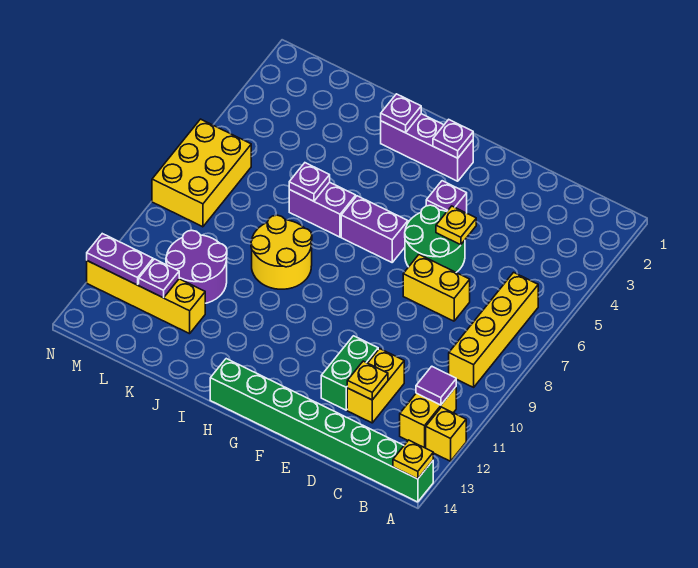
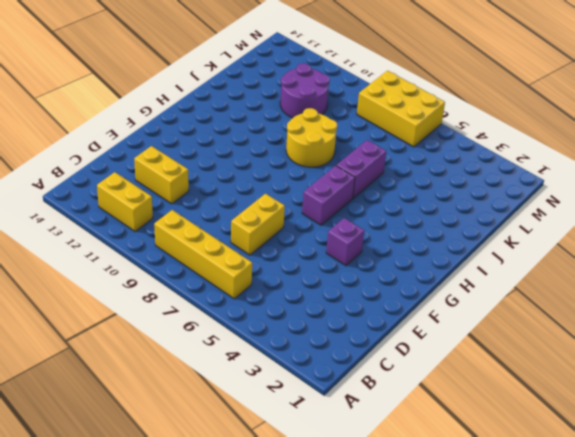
none -> yellow 1x1 brick [426,407,466,461]
none -> green 1x8 brick [210,359,433,502]
none -> green 2x2 round brick [405,205,465,272]

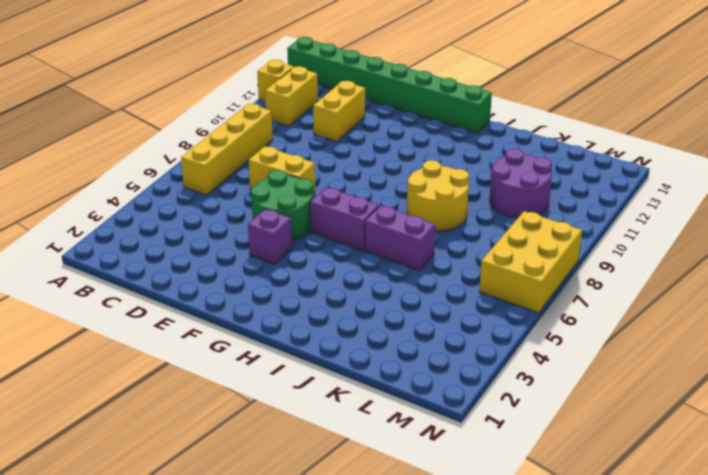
none -> green 1x2 brick [321,336,378,410]
none -> purple 1x3 brick [381,114,473,181]
none -> yellow 1x4 brick [87,261,205,334]

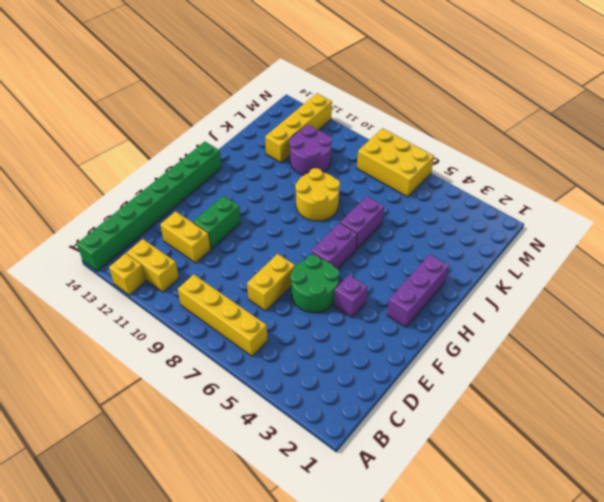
green 1x2 brick [193,196,241,249] -> green 1x2 brick turned to [321,336,378,410]
none -> yellow 1x1 plate [393,440,433,479]
none -> purple 1x1 tile [416,366,456,405]
none -> yellow 1x1 plate [347,361,388,400]

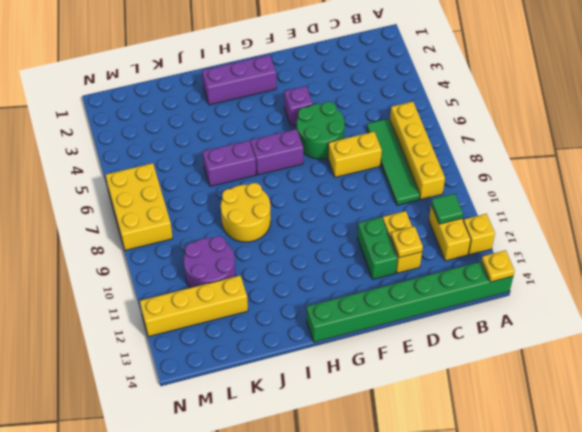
green 1x1 tile [431,194,463,224] -> purple 1x1 tile [416,366,456,405]
green 1x4 tile [367,119,420,205] -> none
none -> yellow 1x1 plate [436,206,476,245]
none -> purple 1x1 plate [433,120,473,158]
none -> purple 1x1 plate [381,94,421,133]

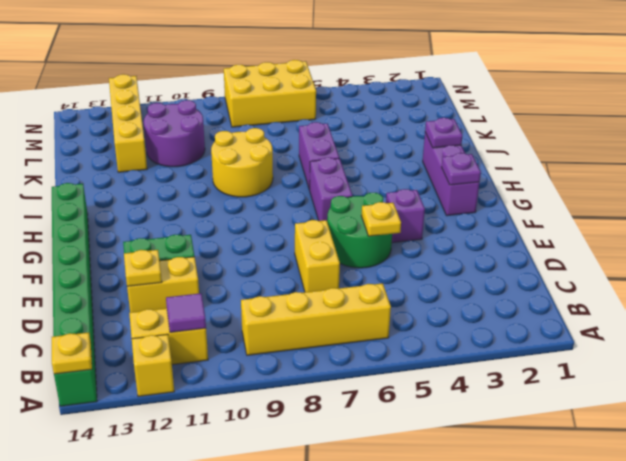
none -> purple 1x1 plate [289,163,330,201]
none -> purple 1x1 plate [139,259,179,298]
none -> purple 1x2 plate [87,234,153,285]

